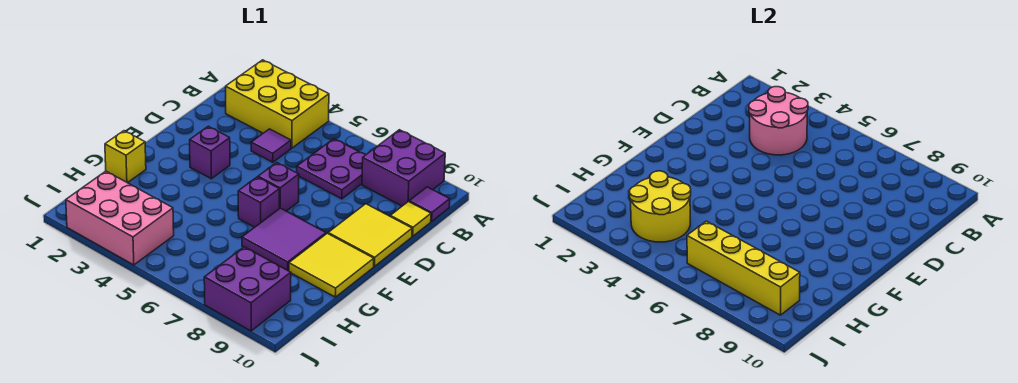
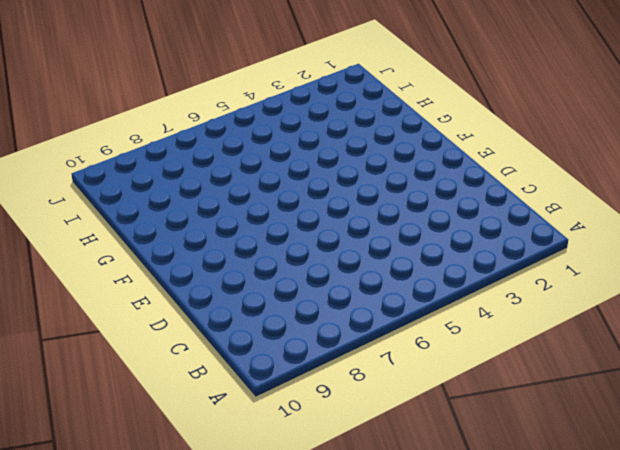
none -> yellow 2x3 brick [226,60,329,148]
none -> purple 2x2 brick [362,130,445,206]
none -> purple 2x2 plate [297,139,366,199]

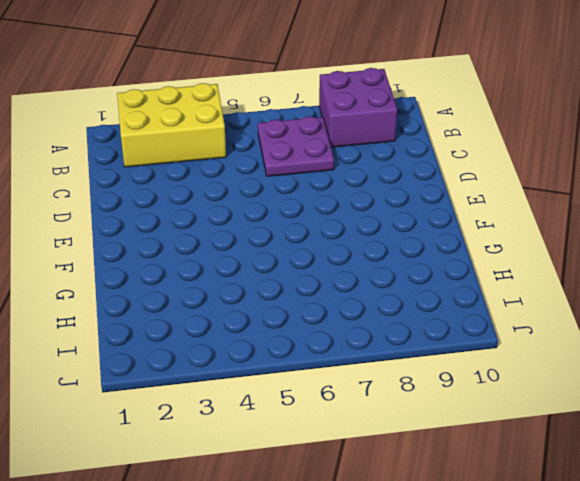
none -> purple 1x1 tile [409,187,450,221]
none -> purple 1x1 tile [251,129,291,162]
none -> yellow 1x1 tile [390,202,431,236]

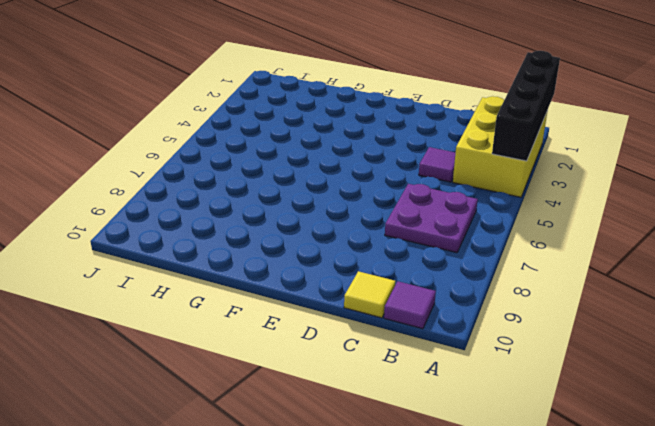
black 1x4 brick [492,51,560,161] -> none
none -> purple 2x2 brick [362,130,445,206]
none -> yellow 2x2 tile [328,204,412,266]
none -> purple 1x1 brick [190,126,230,179]

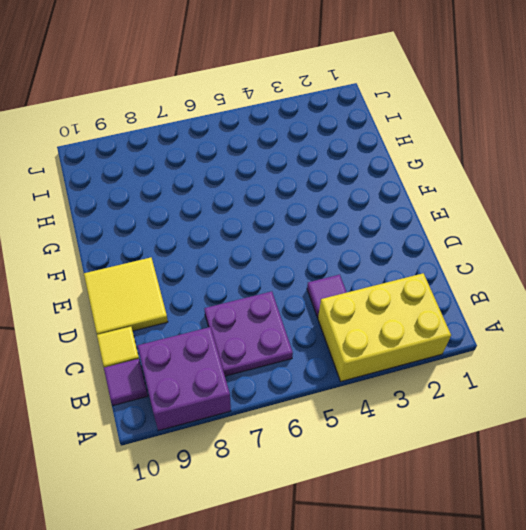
none -> purple 1x1 brick [190,126,230,179]
none -> purple 1x1 brick [258,163,299,211]
none -> purple 1x1 brick [238,177,279,227]

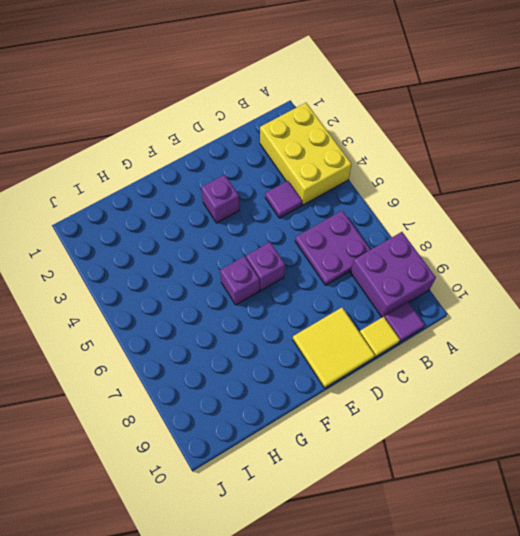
none -> purple 2x2 tile [242,208,326,271]
none -> yellow 2x2 tile [289,233,374,297]
none -> yellow 1x1 brick [105,131,146,183]

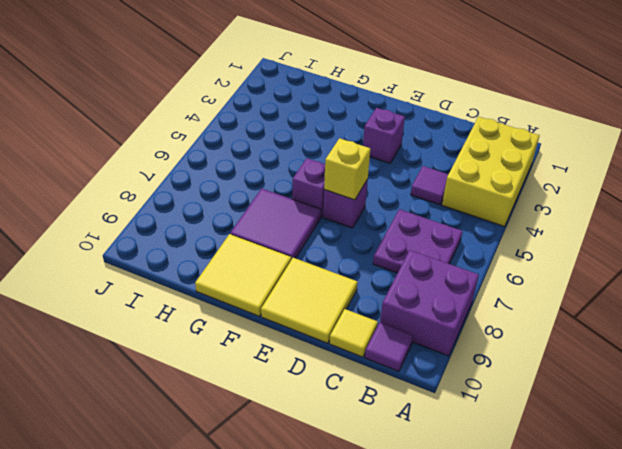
yellow 1x1 brick [324,138,370,200] -> yellow 1x1 brick moved to [105,131,146,183]
none -> pink 2x3 brick [66,171,174,265]
none -> purple 2x2 brick [204,247,291,331]
none -> pink 2x2 round brick [749,87,808,155]

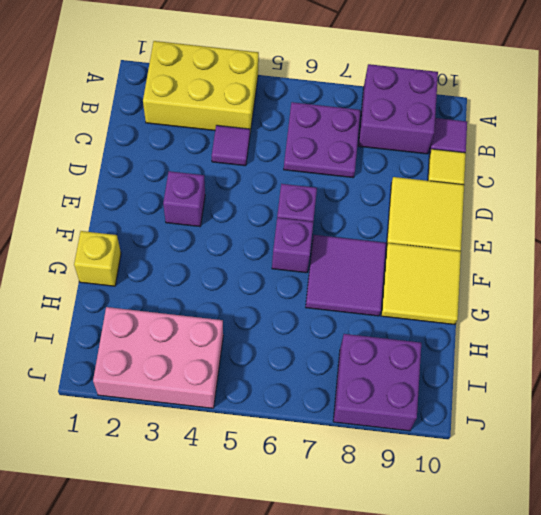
none -> pink 2x2 round brick [749,87,808,155]
none -> yellow 2x2 round brick [629,171,691,242]
none -> yellow 1x4 brick [687,221,800,315]

